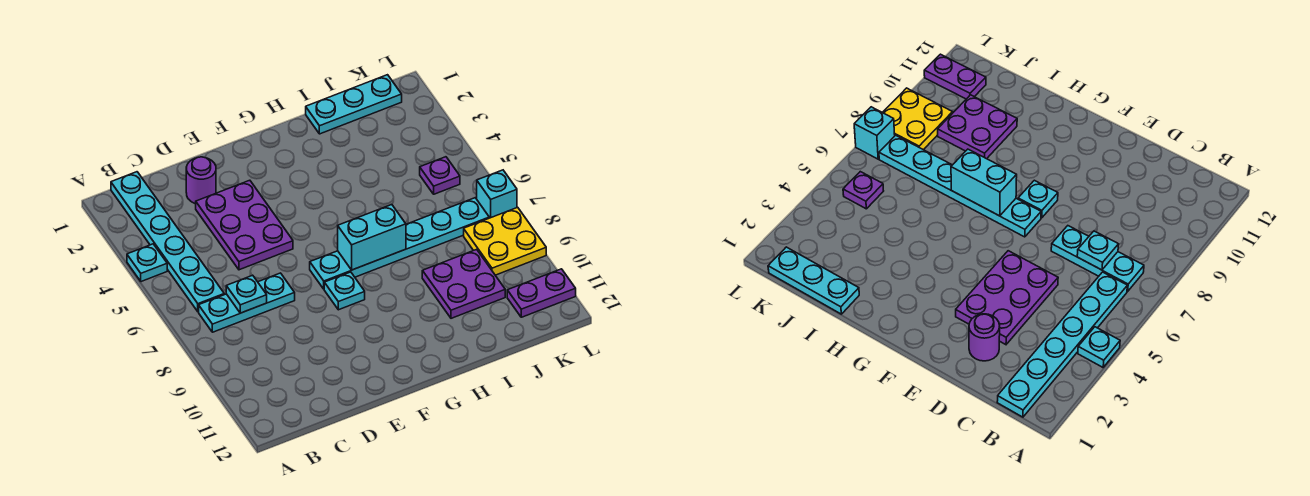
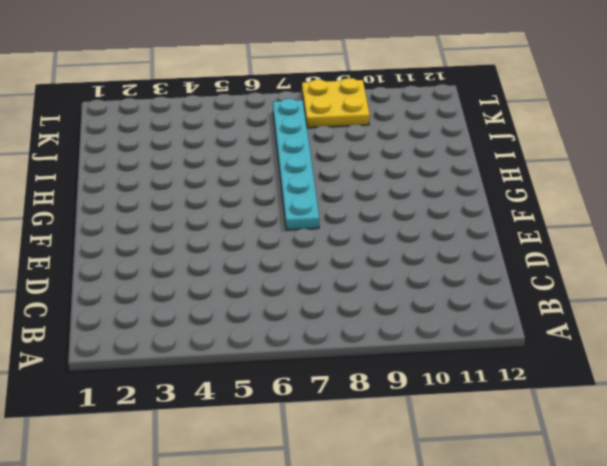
none -> cyan 1x1 plate [127,244,167,282]
none -> cyan 1x6 plate [111,172,224,312]
none -> cyan 1x3 plate [199,273,295,332]

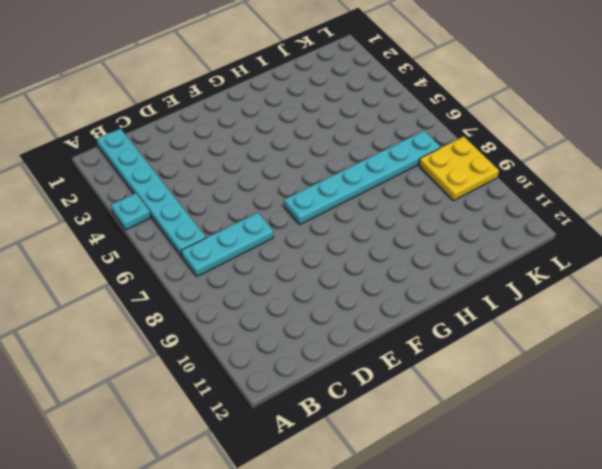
none -> purple 1x1 round brick [186,157,216,204]
none -> purple 2x3 plate [196,180,293,270]
none -> cyan 1x1 plate [324,272,365,310]

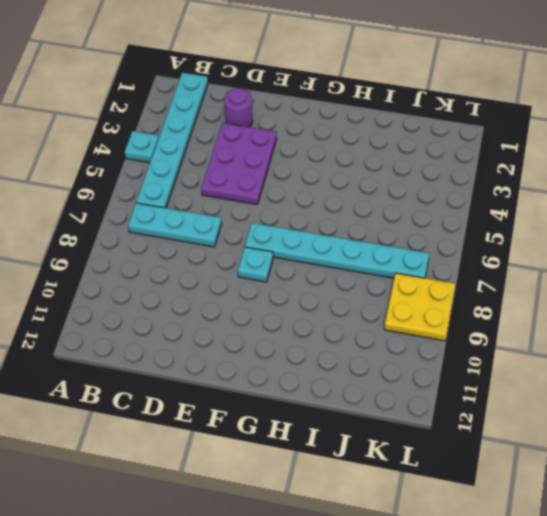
none -> cyan 1x3 plate [306,75,402,134]
none -> purple 2x2 plate [422,249,505,318]
none -> purple 1x1 plate [420,157,460,194]

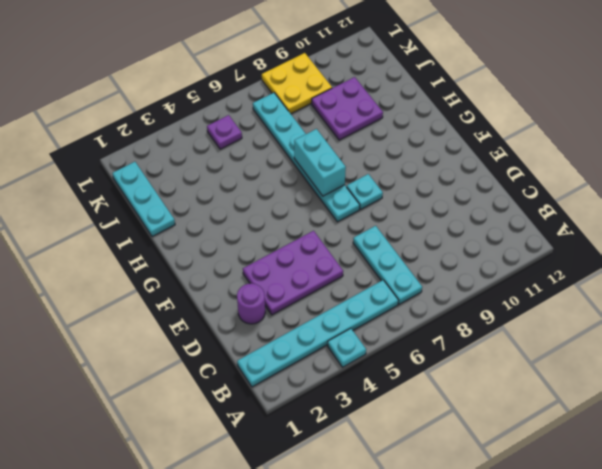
none -> purple 1x2 plate [507,269,576,317]
none -> cyan 1x1 brick [477,170,517,218]
none -> cyan 1x1 plate [226,275,267,313]

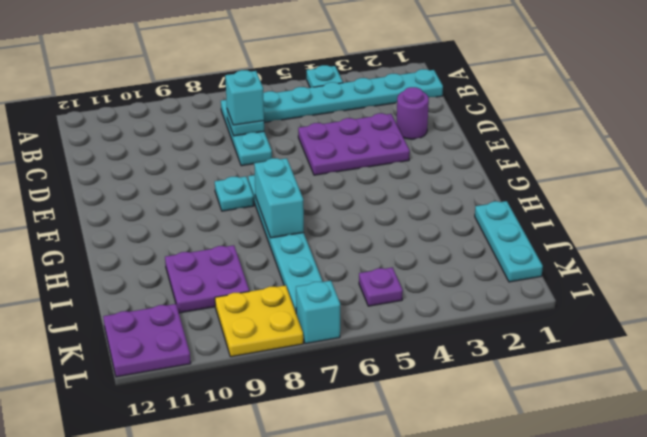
cyan 1x1 brick [225,70,264,125] -> none
purple 2x2 plate [103,304,191,377] -> purple 1x2 plate [507,269,576,317]

